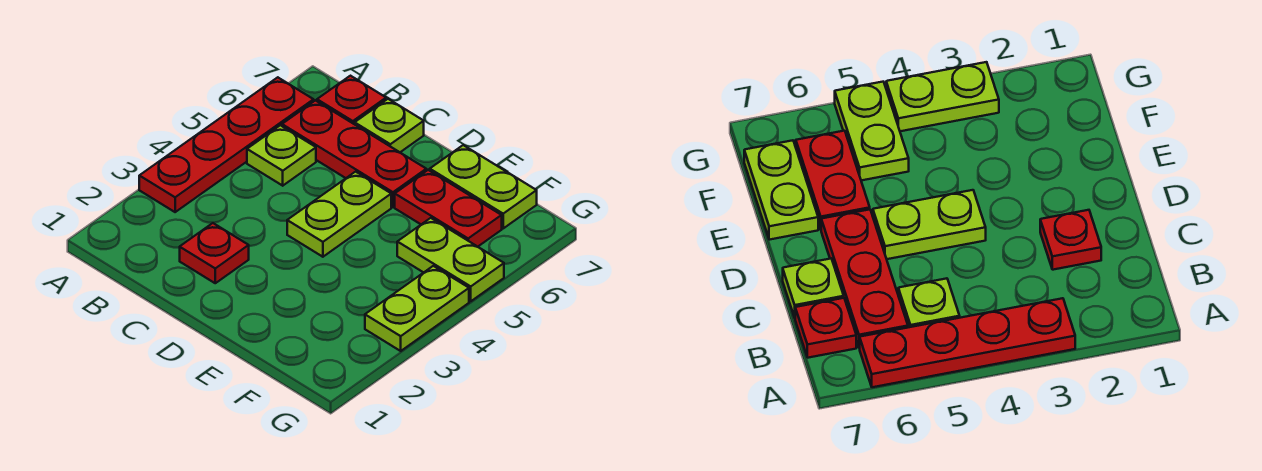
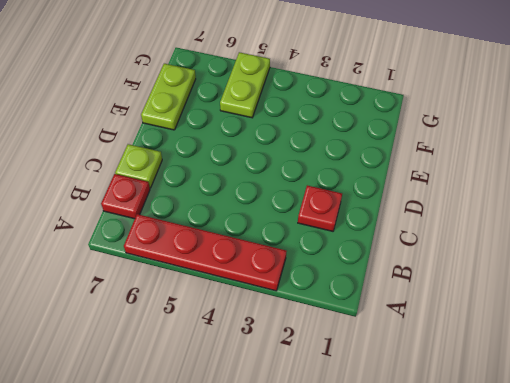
none -> lime 1x1 plate [247,125,316,186]
none -> red 1x3 plate [282,100,426,207]

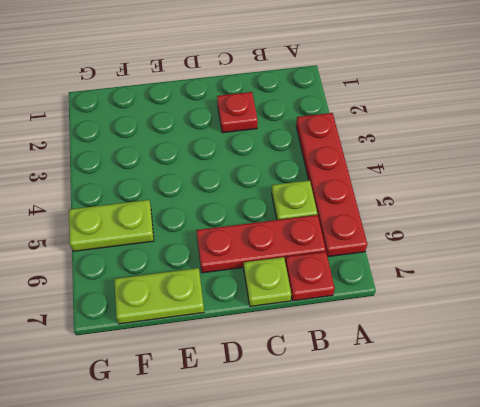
none -> lime 1x2 plate [287,172,391,257]
none -> red 1x2 plate [395,170,502,247]

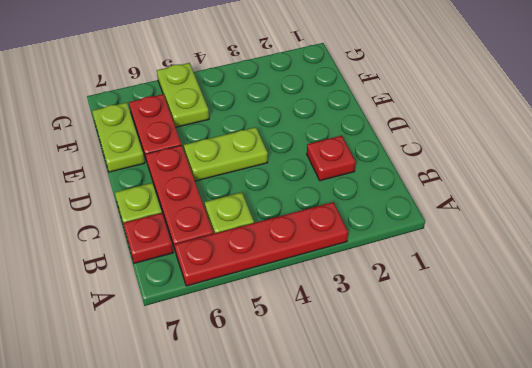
none -> lime 1x2 plate [365,266,469,351]

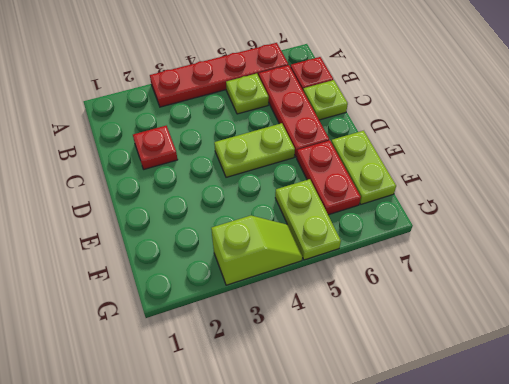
lime 1x2 slope [211,216,302,285] -> lime 1x2 plate [365,266,469,351]

